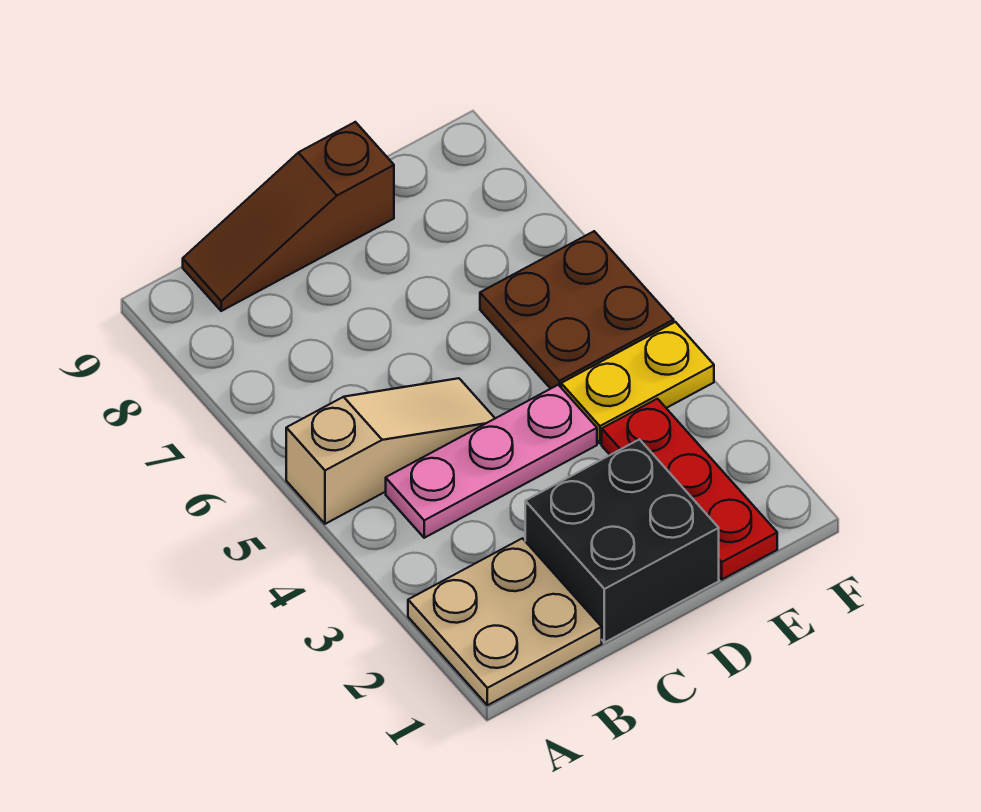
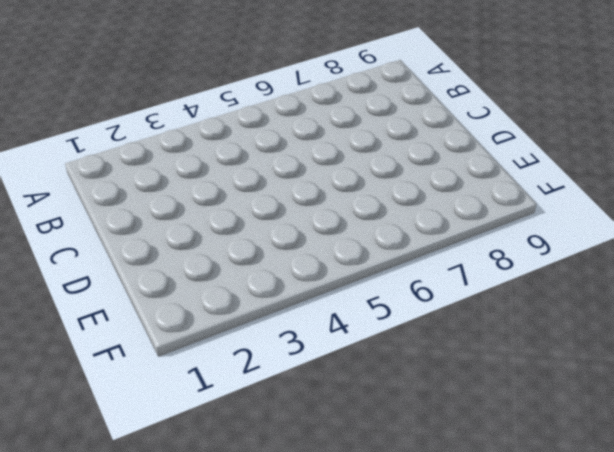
none -> tan 2x2 plate [408,538,602,705]
none -> tan 1x3 slope [286,378,495,524]

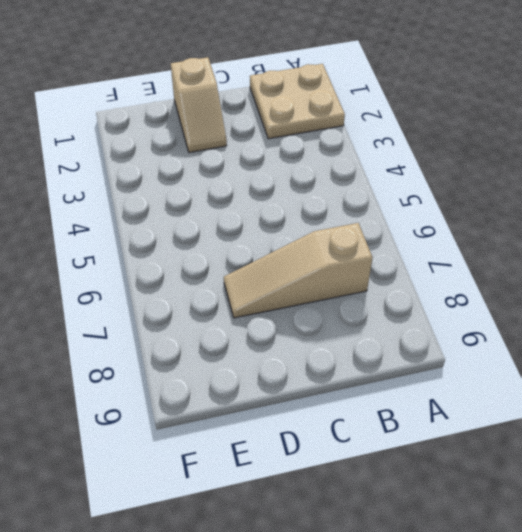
tan 1x3 slope [224,223,373,318] -> tan 1x3 slope moved to [286,378,495,524]
tan 1x2 slope [171,57,227,152] -> black 2x2 brick [525,439,719,642]
none -> pink 1x3 plate [386,385,597,538]
none -> brown 1x3 slope [183,122,394,311]

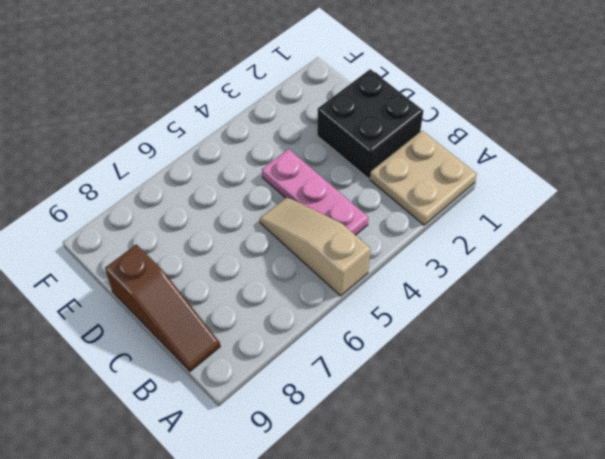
none -> red 1x3 plate [602,399,777,579]
none -> yellow 1x2 plate [561,322,714,443]

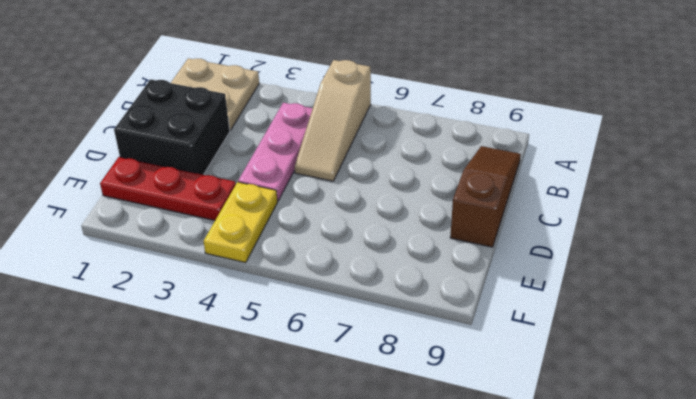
none -> brown 2x2 plate [480,231,674,389]

